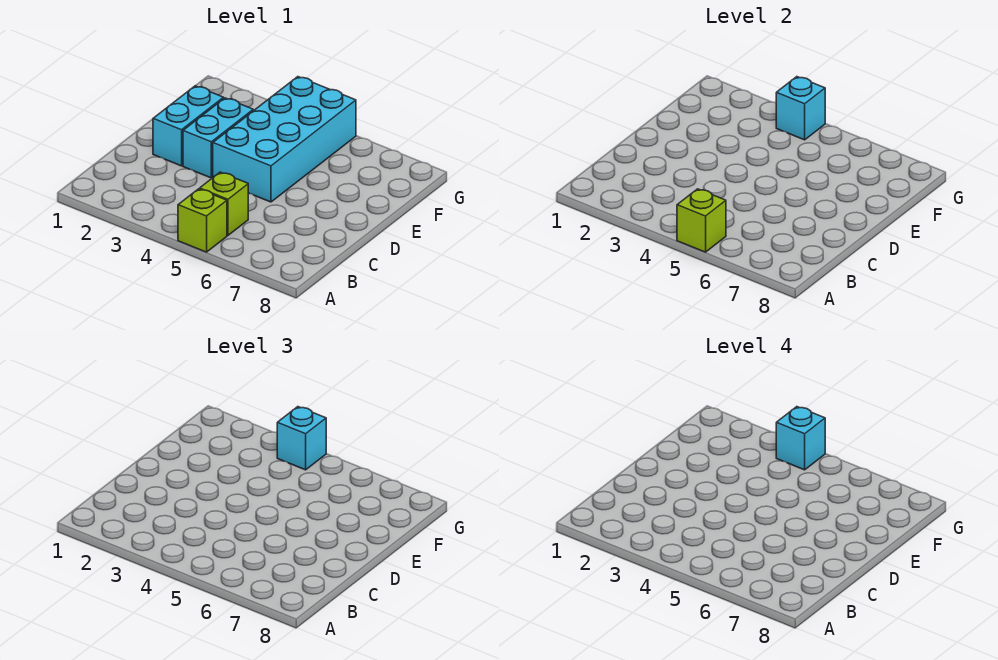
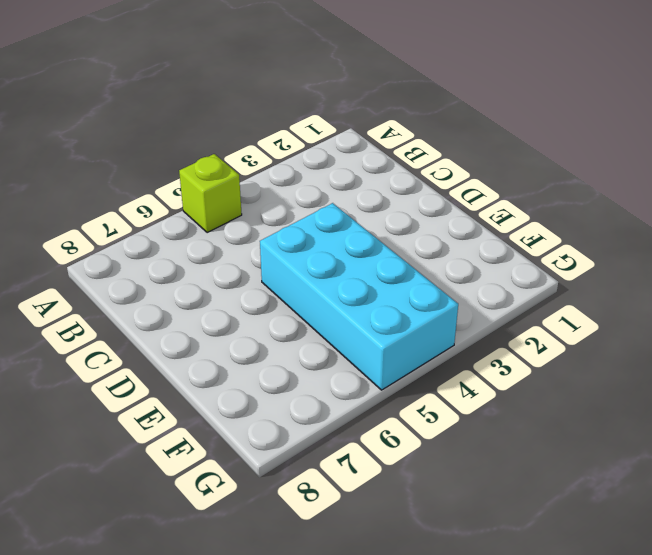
none -> lime 1x1 brick [200,172,248,235]
none -> cyan 1x2 brick [153,86,224,166]

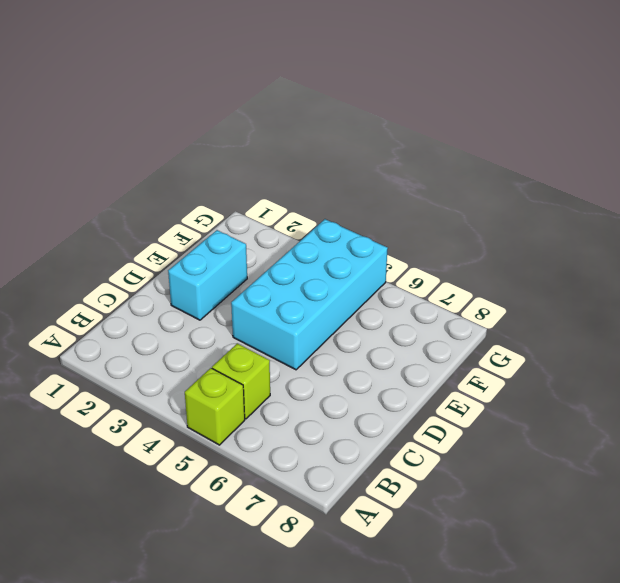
none -> cyan 1x2 brick [183,98,253,178]
none -> lime 1x1 brick [677,189,726,252]

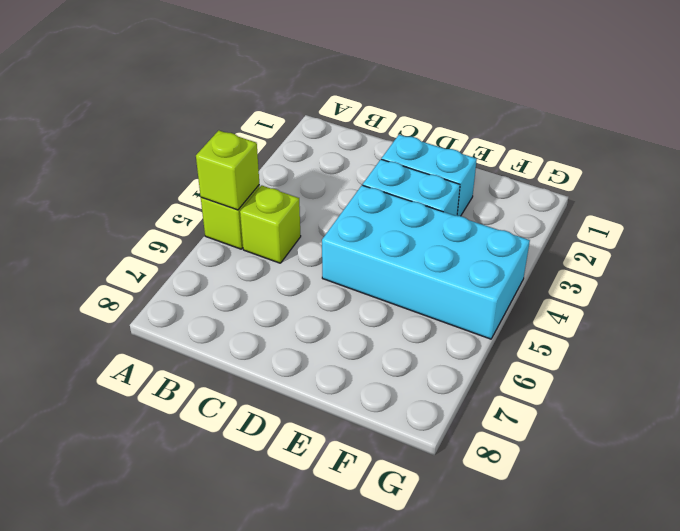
none -> cyan 1x1 brick [776,77,825,140]
none -> cyan 1x1 brick [277,407,326,470]

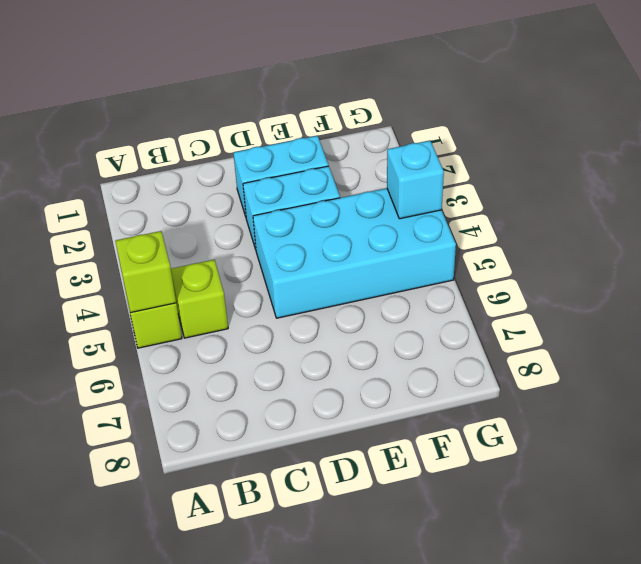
none -> cyan 1x1 brick [277,407,326,470]
none -> cyan 1x1 brick [776,407,825,470]

